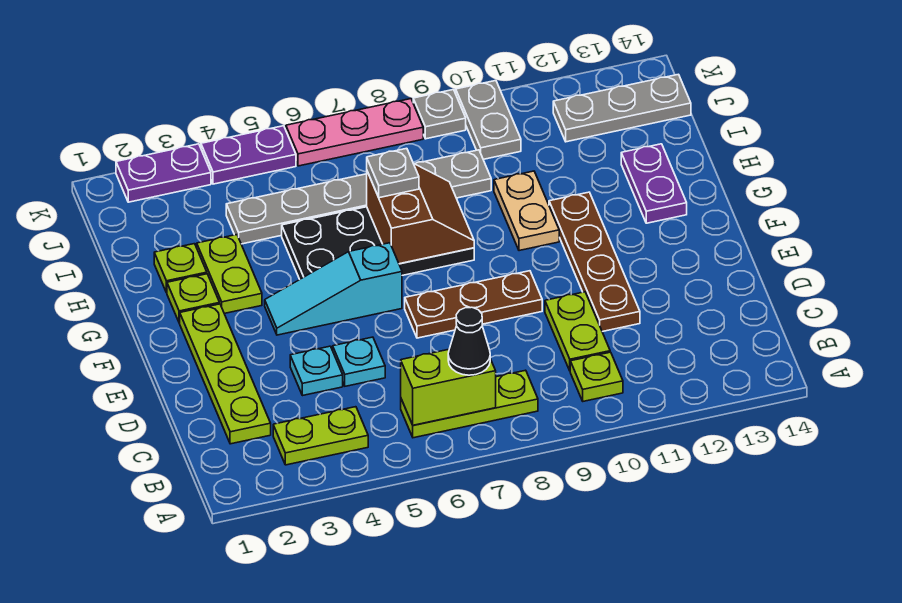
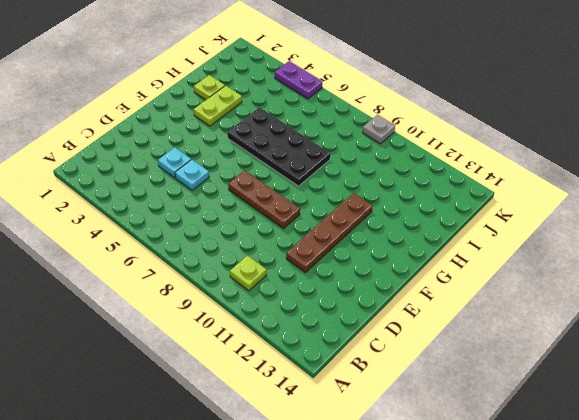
none -> lime 1x2 plate [273,407,368,465]
none -> lime 1x3 plate [401,370,538,438]
none -> lime 1x4 plate [180,304,271,444]

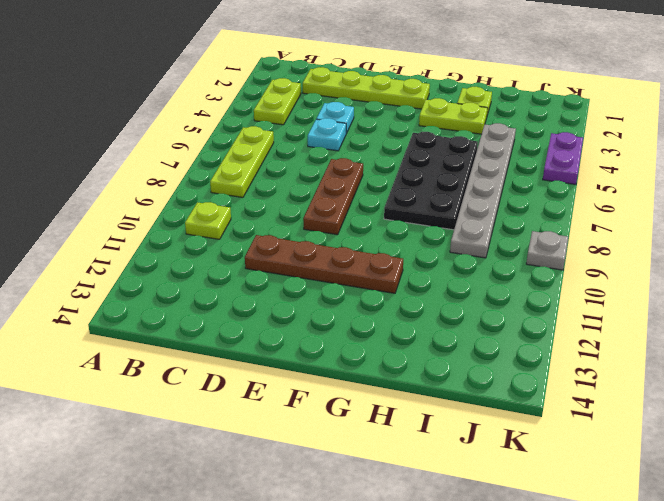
none -> lime 1x2 plate [545,292,610,370]
none -> cyan 1x3 slope [265,243,402,335]
none -> lime 1x1 plate [167,274,220,323]

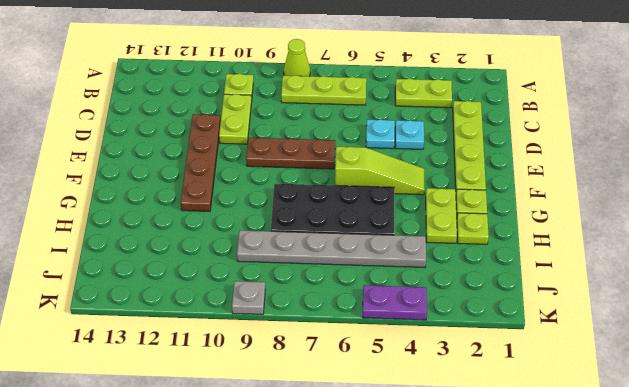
lime 1x1 cone [284,39,310,76] -> none
lime 1x3 slope [335,147,425,195] -> cyan 1x3 slope [265,243,402,335]
none -> tan 1x2 plate [494,171,559,251]
none -> purple 1x2 plate [621,144,687,223]
none -> grey 1x2 plate [456,81,521,159]

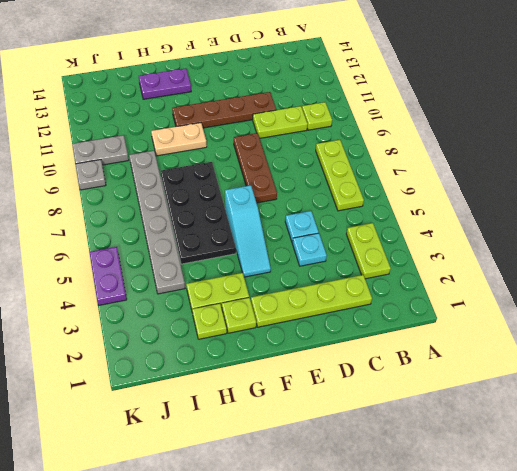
none -> grey 1x3 plate [553,74,691,142]
none -> purple 1x2 plate [116,144,211,202]
none -> pink 1x3 plate [286,99,423,166]

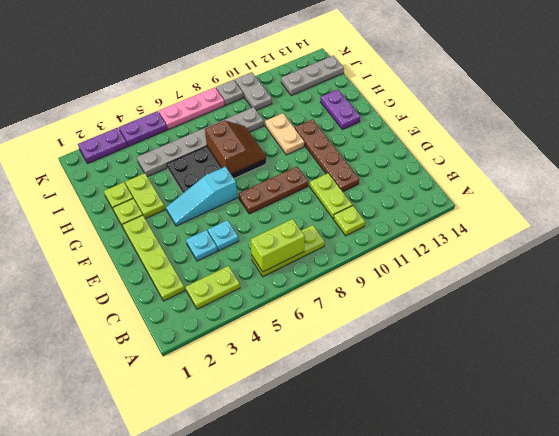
none -> black 1x1 cone [448,307,490,375]
none -> grey 1x1 plate [367,148,419,198]

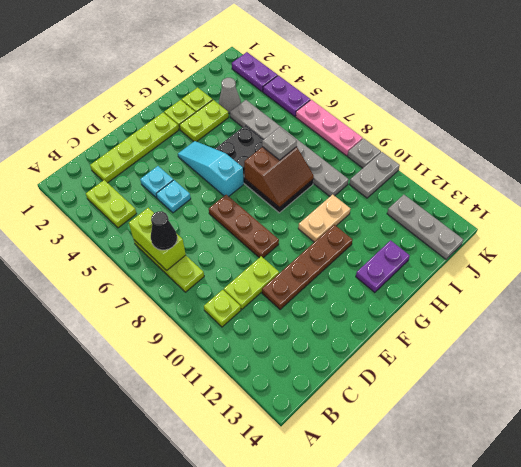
grey 1x1 cone [219,78,241,113] -> none

